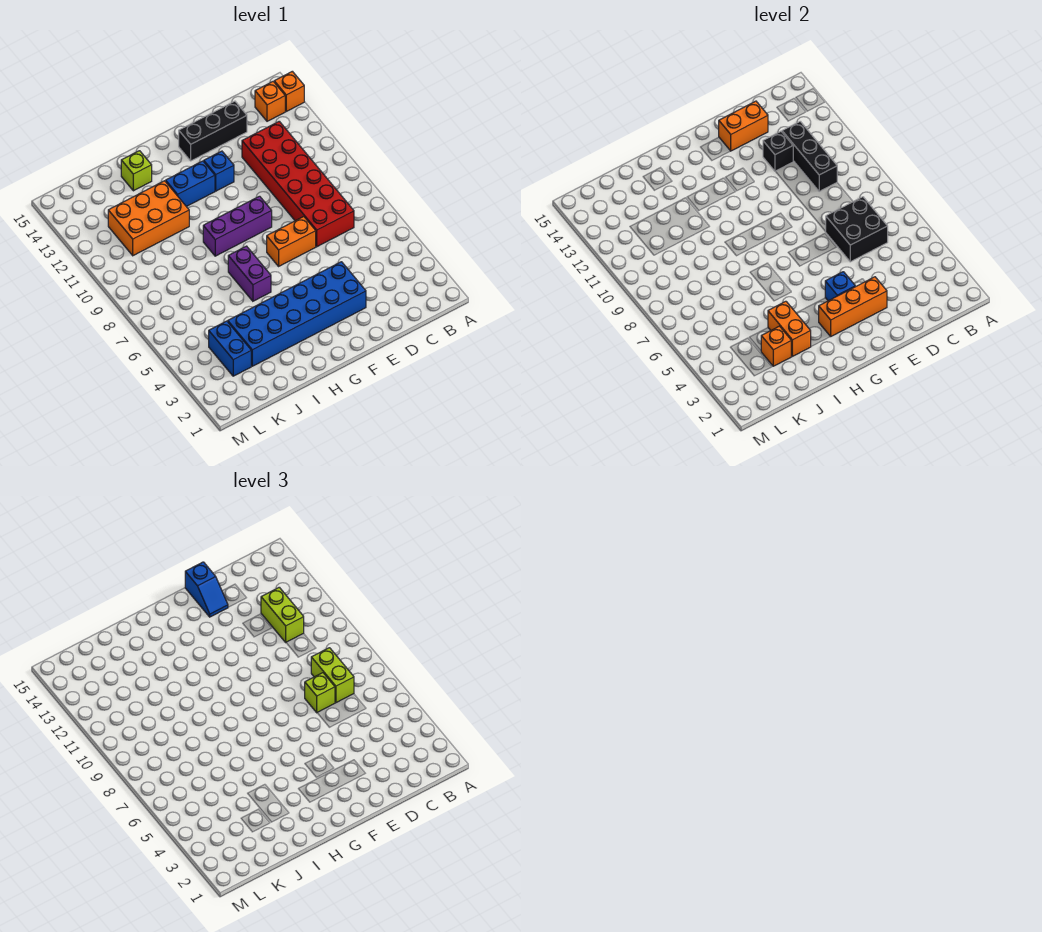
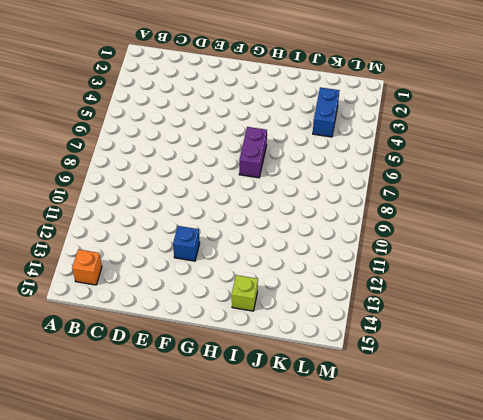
none -> orange 1x1 brick [274,71,304,111]
none -> red 2x6 brick [242,121,354,247]
none -> black 1x3 brick [179,101,247,161]

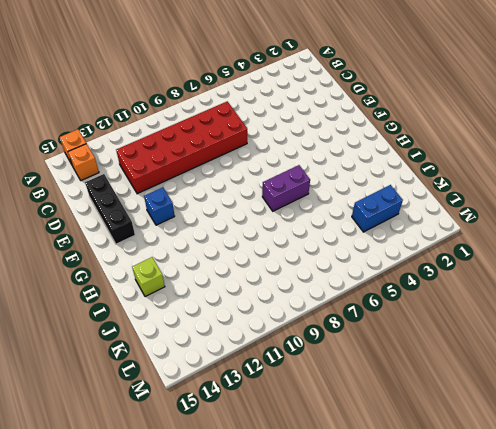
none -> blue 2x6 brick [228,262,366,366]
none -> orange 1x2 brick [267,217,316,266]
none -> purple 1x3 brick [203,196,272,256]

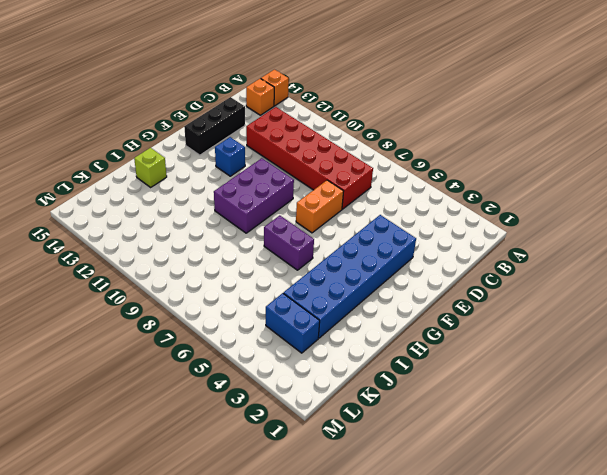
purple 2x3 brick [214,158,294,233] -> purple 1x3 brick [203,196,272,256]
none -> blue 1x2 brick [166,161,215,207]
none -> orange 2x3 brick [108,181,189,256]
none -> black 2x2 brick [826,197,888,262]

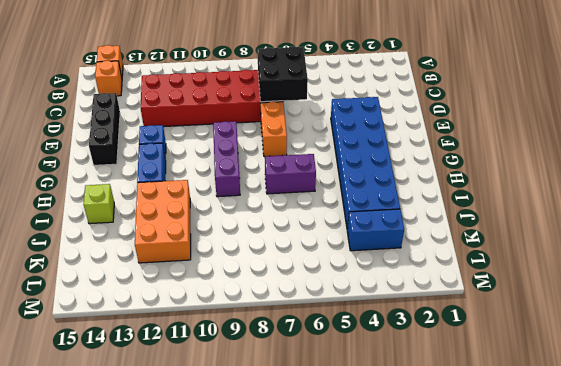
none -> black 1x3 brick [782,121,837,191]
none -> black 1x1 brick [763,131,793,171]
none -> orange 1x2 brick [719,101,768,151]

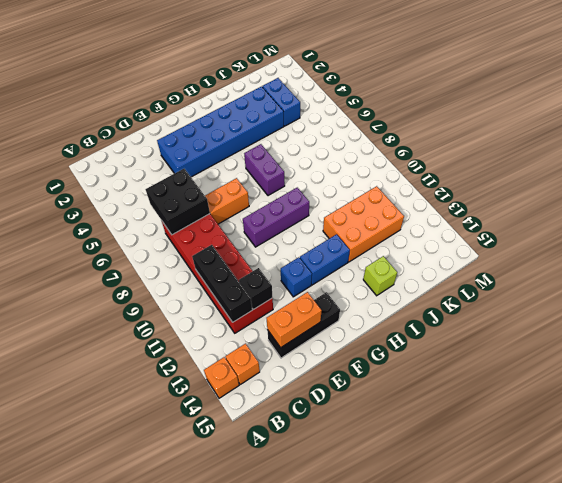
none -> orange 1x3 brick [819,277,887,337]
none -> blue 1x1 brick [825,272,855,301]
none -> orange 1x2 brick [768,301,811,356]

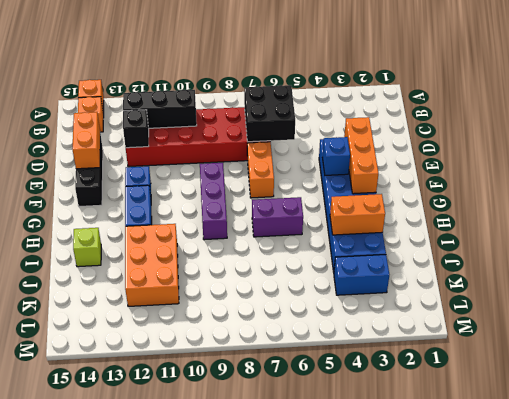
none -> orange 1x1 brick [761,326,791,366]
none -> lime 1x2 brick [311,648,354,703]
none -> lime 1x2 brick [261,587,304,642]

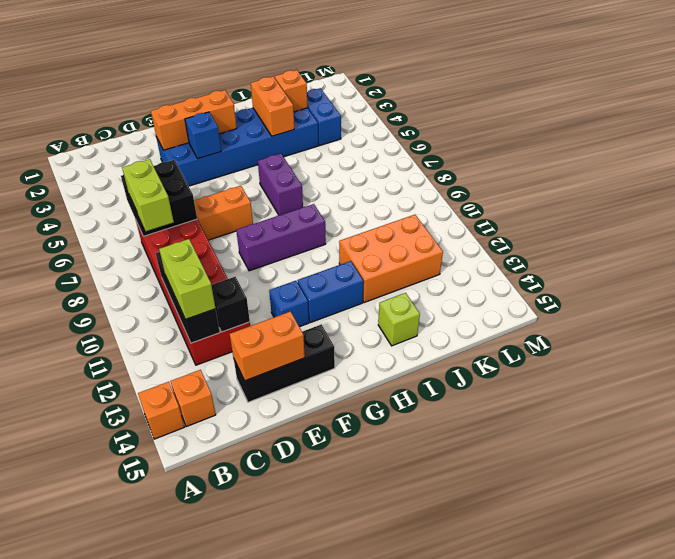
none -> lime 1x1 brick [305,673,335,713]
none -> blue 1x2 slope [185,562,228,617]

